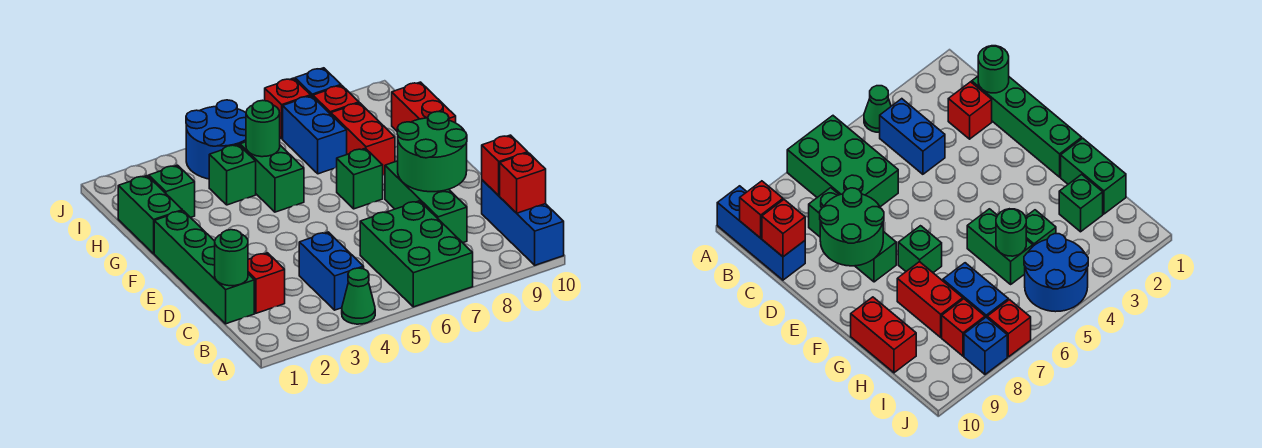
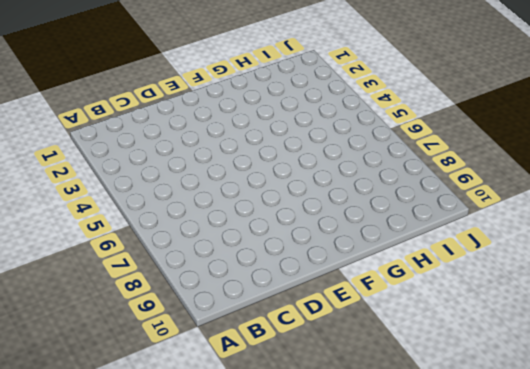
none -> green 1x1 cone [342,268,375,324]
none -> green 2x3 brick [360,201,473,307]
none -> blue 1x3 brick [482,180,564,265]

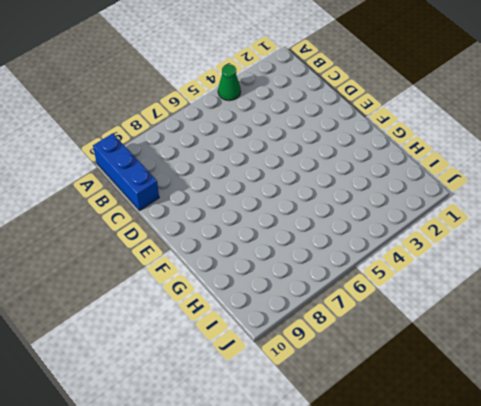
none -> green 2x3 brick [360,201,473,307]
none -> blue 1x2 brick [299,232,364,310]
none -> green 1x4 brick [154,211,254,324]

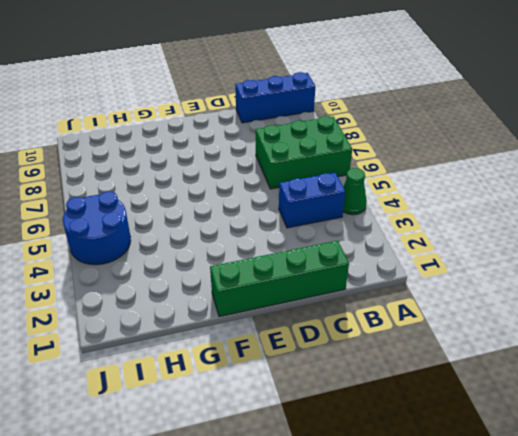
none -> red 1x1 brick [248,253,285,313]
none -> green 1x3 brick [385,161,467,243]
none -> green 1x1 brick [337,148,383,209]

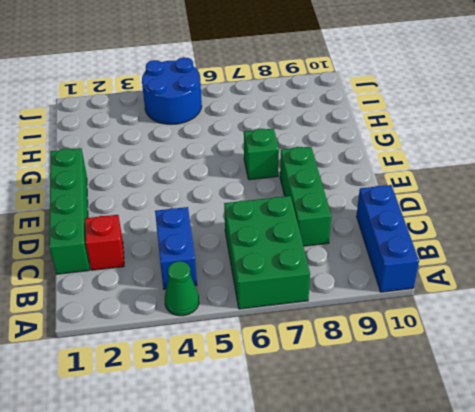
none -> green 1x2 brick [118,176,182,254]
none -> green 1x2 brick [240,142,304,212]
none -> red 1x2 brick [331,103,395,175]

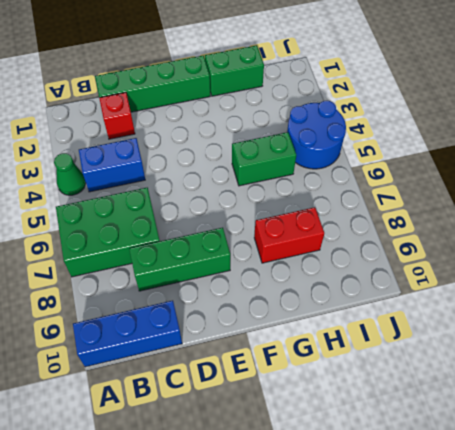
none -> green 1x1 brick [337,148,383,209]
none -> red 1x2 brick [392,82,456,131]
none -> green 1x1 brick [149,165,195,218]

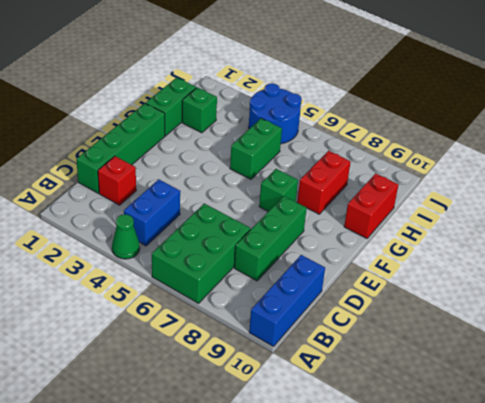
none -> green 1x1 brick [209,144,256,205]
none -> blue 1x2 brick [283,96,347,174]
none -> red 1x1 brick [313,85,359,114]

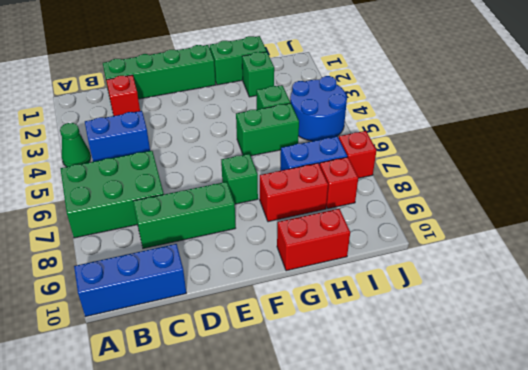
none -> blue 1x1 brick [295,68,341,97]
none -> red 1x1 brick [500,153,546,213]
none -> green 1x1 round brick [215,230,248,286]

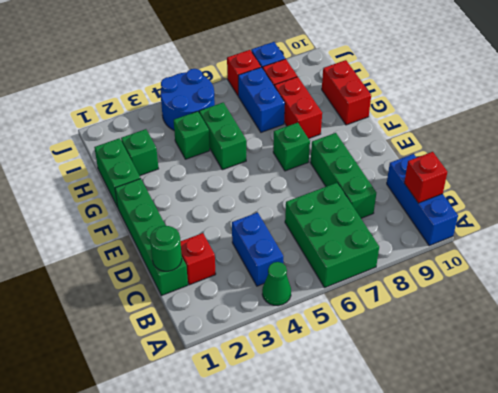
none -> red 1x1 brick [482,135,528,196]
none -> green 2x2 round brick [397,112,467,192]
none -> green 1x1 round brick [246,100,280,157]

